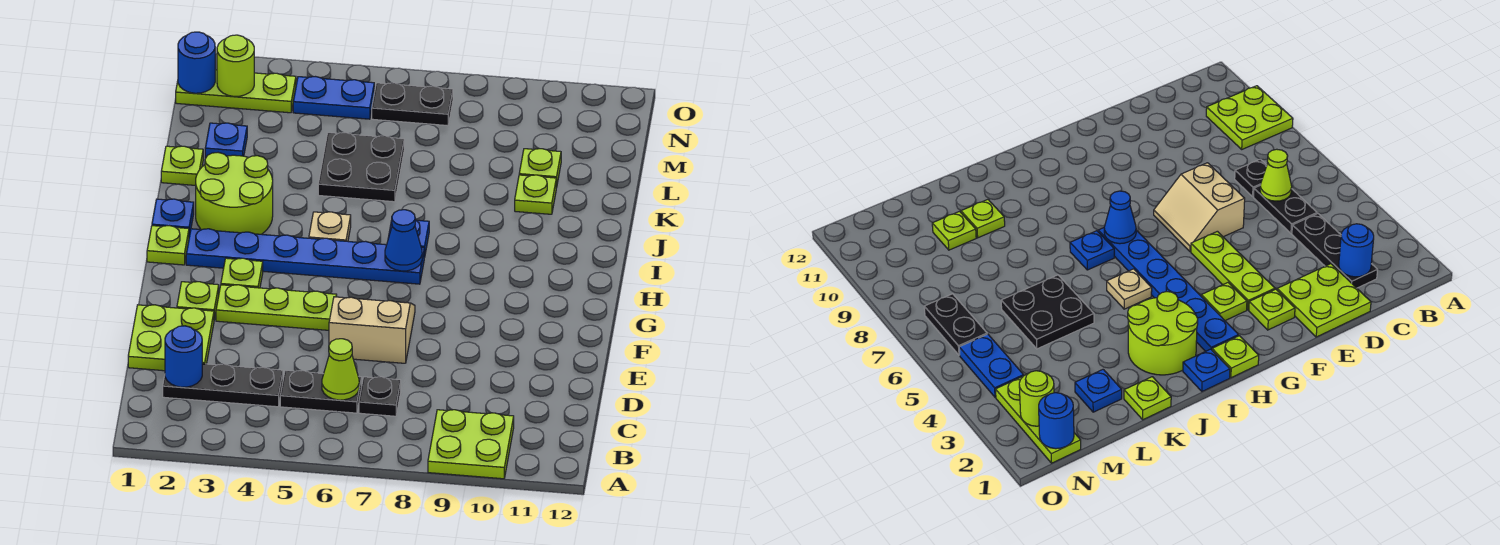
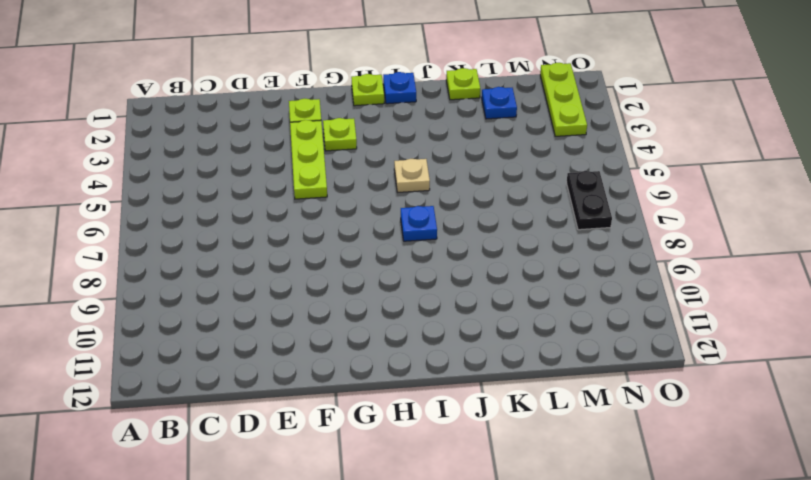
none -> lime 2x2 plate [428,410,514,479]
none -> black 1x3 plate [163,364,283,407]
none -> black 1x2 plate [280,370,362,413]

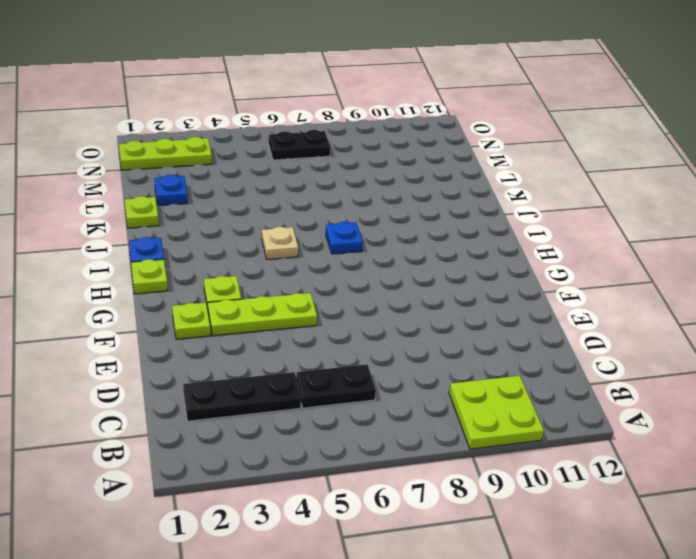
none -> black 1x1 plate [359,377,401,416]
none -> lime 2x2 plate [128,305,214,371]
none -> tan 2x2 slope [329,297,415,363]

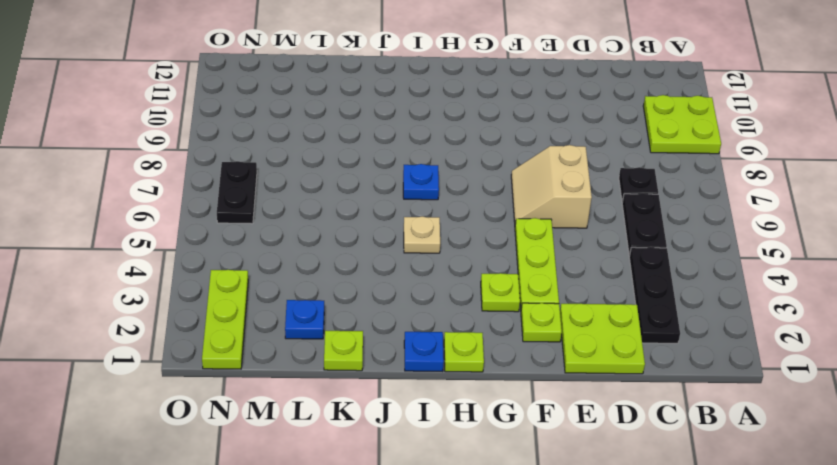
none -> blue 1x6 plate [186,229,424,284]
none -> lime 2x2 round brick [196,153,273,234]
none -> black 2x2 plate [318,133,404,202]

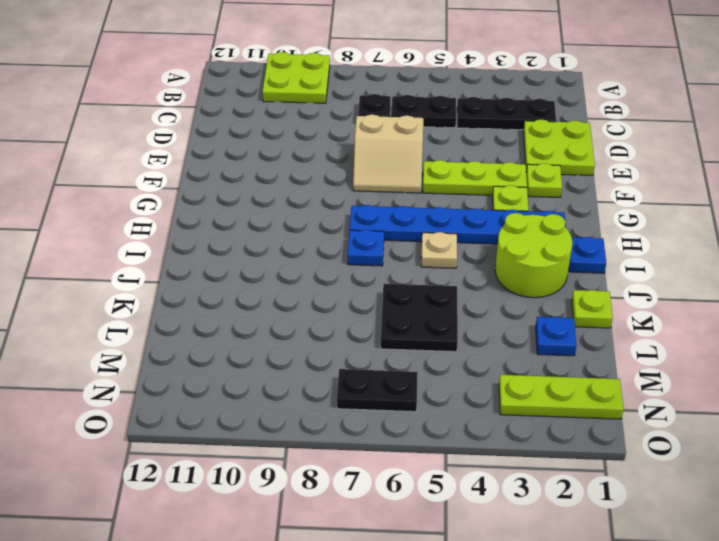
none -> lime 1x1 plate [147,226,189,265]
none -> lime 1x1 plate [515,175,556,214]
none -> lime 1x1 plate [519,149,561,188]

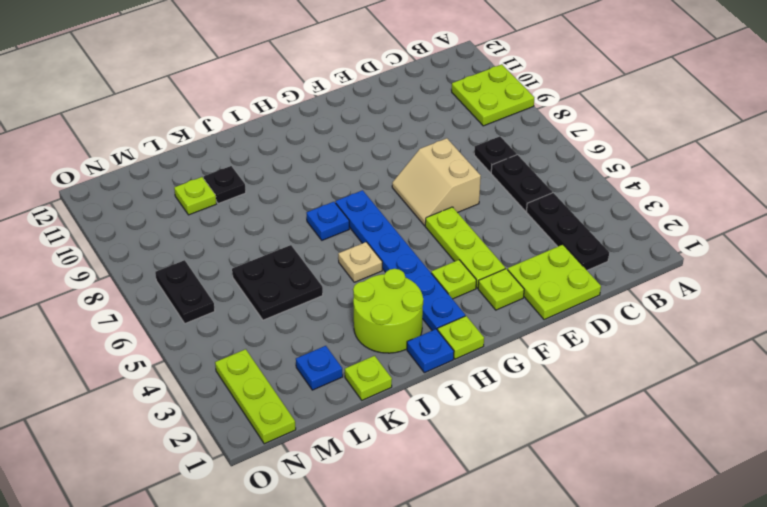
black 1x1 plate [204,166,246,204] -> lime 1x1 plate [515,175,556,214]
none -> blue 1x2 plate [293,77,374,119]
none -> blue 1x1 round brick [165,326,202,387]
none -> lime 1x1 cone [322,339,359,400]

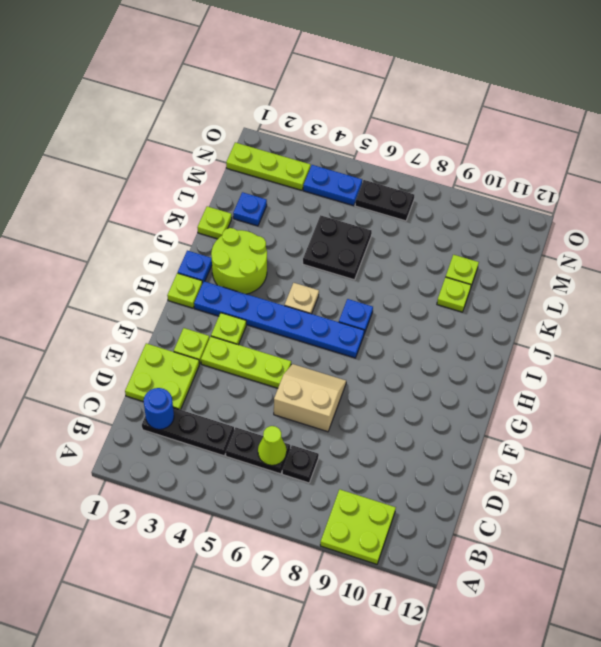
none -> blue 1x1 cone [385,210,422,271]
none -> blue 1x1 round brick [178,32,215,93]
none -> lime 1x1 round brick [217,35,254,96]

